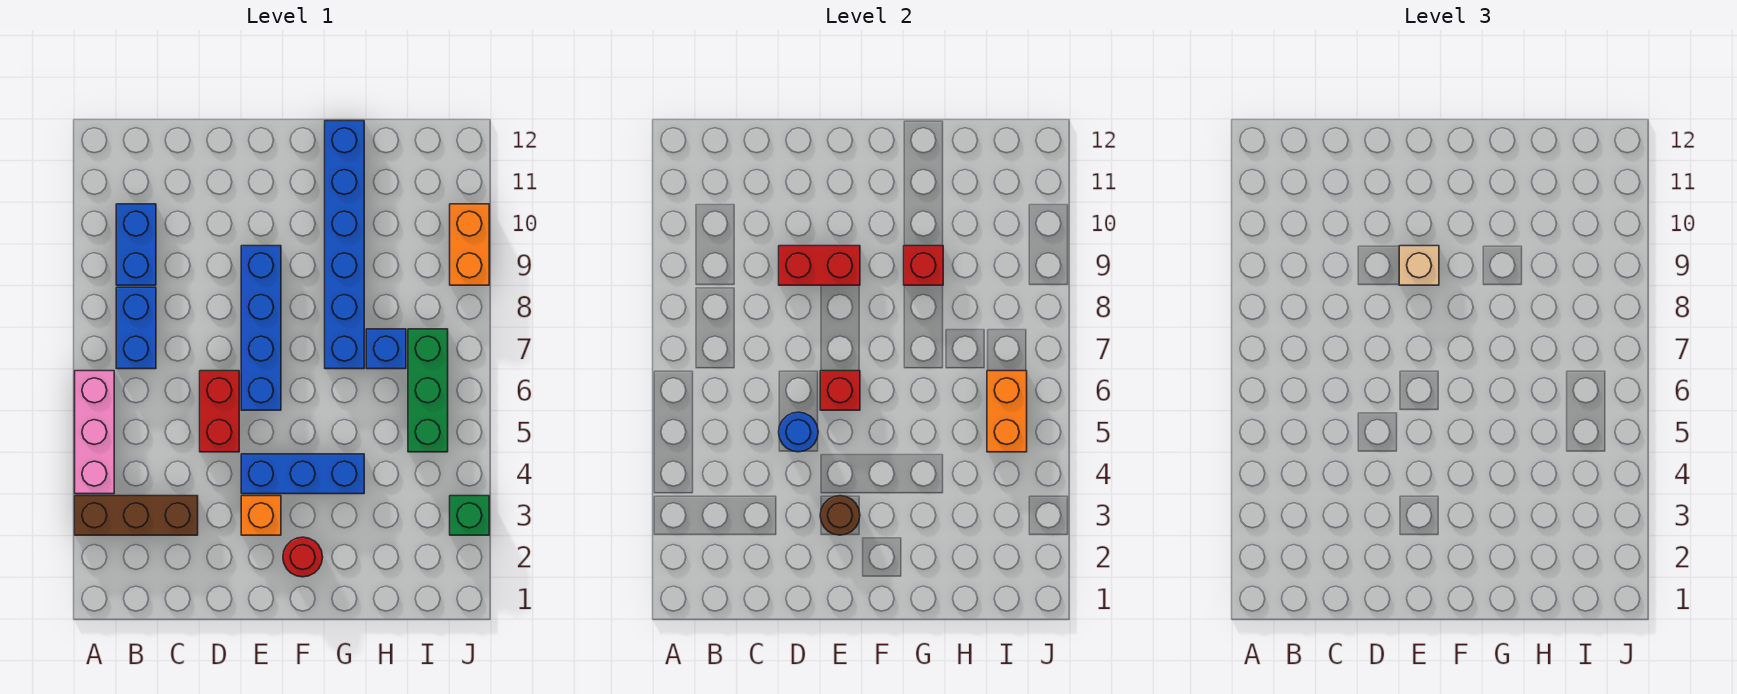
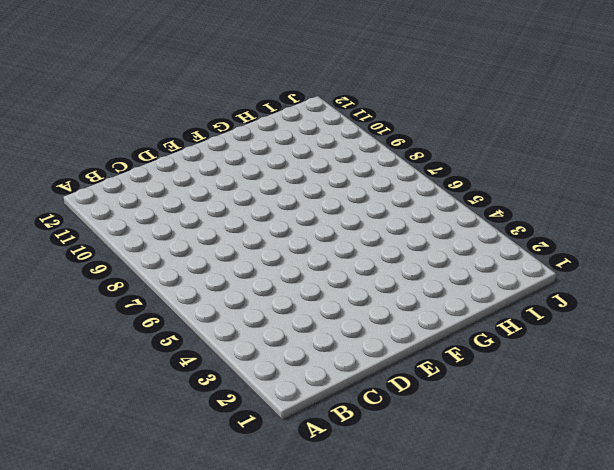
none -> brown 1x3 brick [75,496,198,535]
none -> pink 1x3 brick [75,371,114,494]
none -> blue 1x2 brick [116,287,156,369]

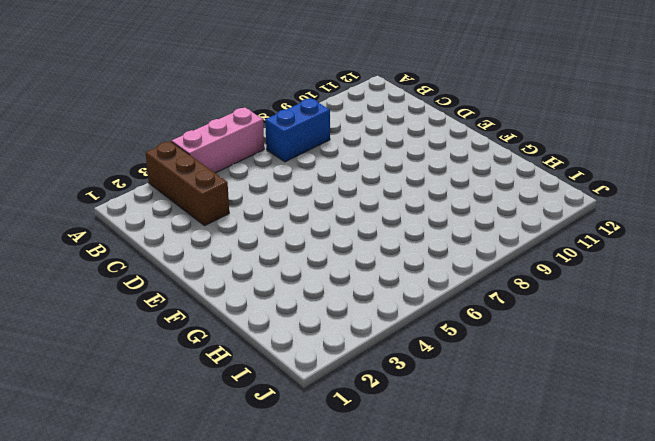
none -> blue 1x2 brick [116,204,156,285]
none -> red 1x2 brick [200,371,239,452]
none -> orange 1x1 brick [241,496,281,535]

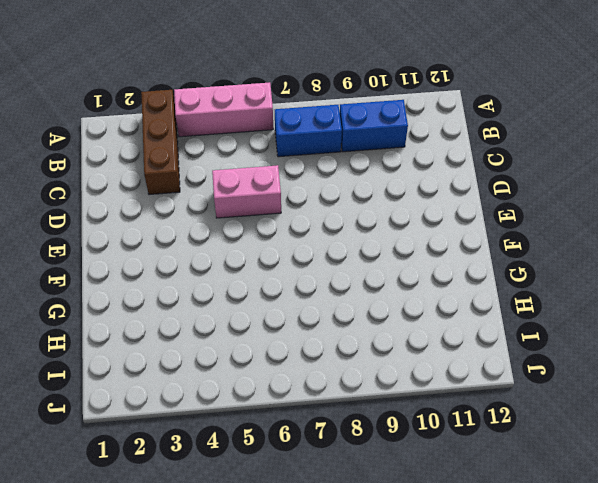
pink 1x2 brick [212,165,281,218] -> red 1x2 brick [200,371,239,452]
none -> orange 1x1 brick [241,496,281,535]
none -> blue 1x3 brick [241,454,364,494]
none -> blue 1x4 brick [241,246,281,410]

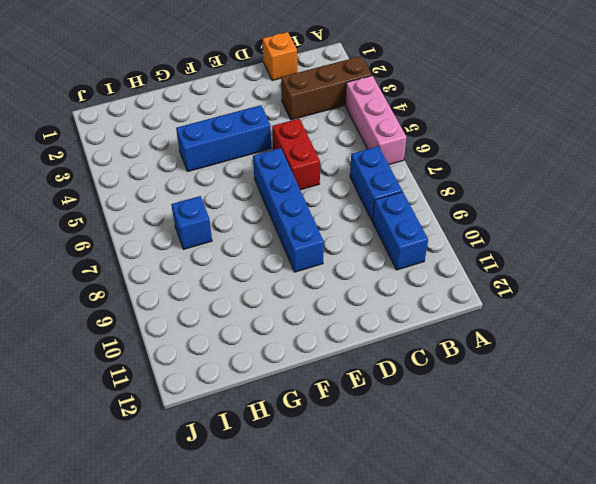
orange 1x1 brick [263,32,297,81] -> orange 1x1 brick moved to [241,496,281,535]
none -> red 1x1 round brick [283,537,323,577]
none -> blue 1x6 brick [325,121,364,369]
none -> green 1x3 brick [408,329,448,452]

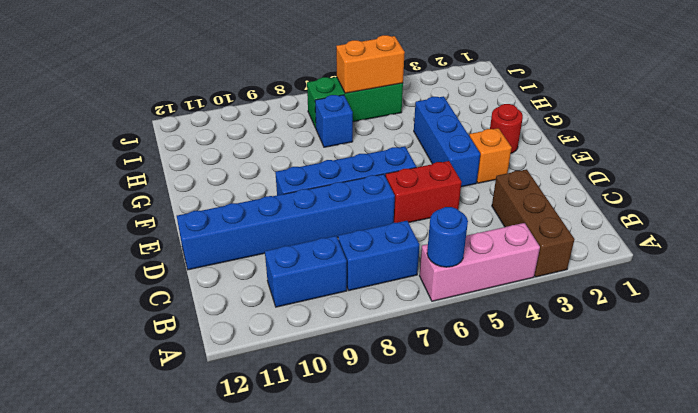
blue 1x1 round brick [427,207,468,267] -> blue 1x1 round brick moved to [779,412,818,452]
blue 1x6 brick [177,174,395,270] -> blue 1x6 brick moved to [325,121,364,369]
none -> green 1x1 brick [450,496,489,535]
none -> orange 1x2 brick [450,204,489,285]
none -> red 1x2 brick [779,246,860,285]

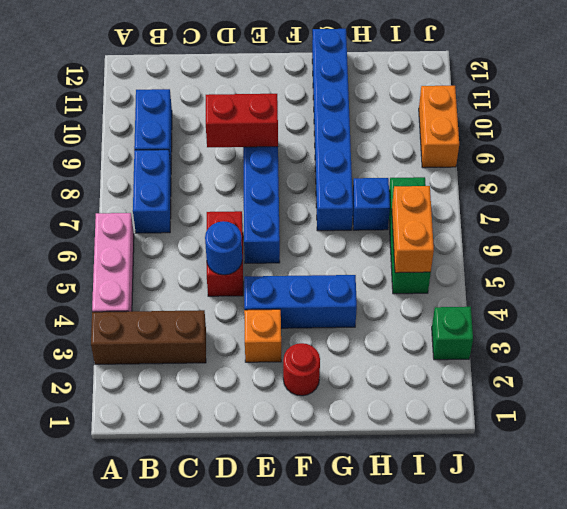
none -> brown 1x1 round brick [820,496,860,535]
none -> red 1x1 brick [820,371,860,410]
none -> red 1x1 brick [904,246,943,285]

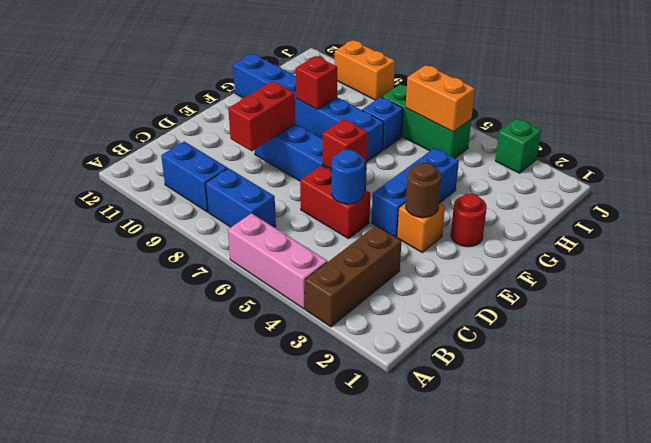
none -> tan 1x1 brick [1399,246,1439,285]

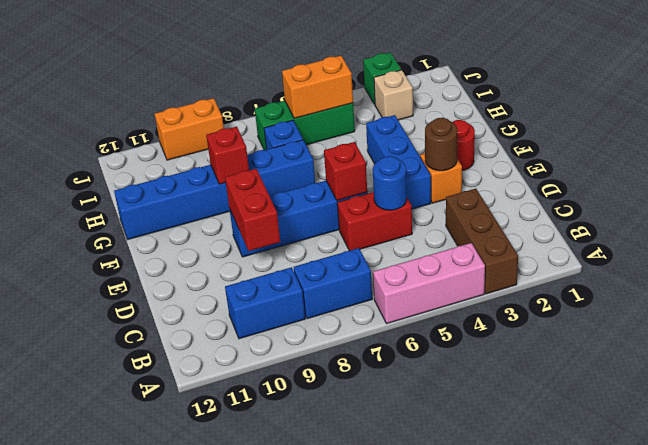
tan 1x1 brick [374,70,413,120] -> tan 1x1 brick moved to [1399,246,1439,285]

